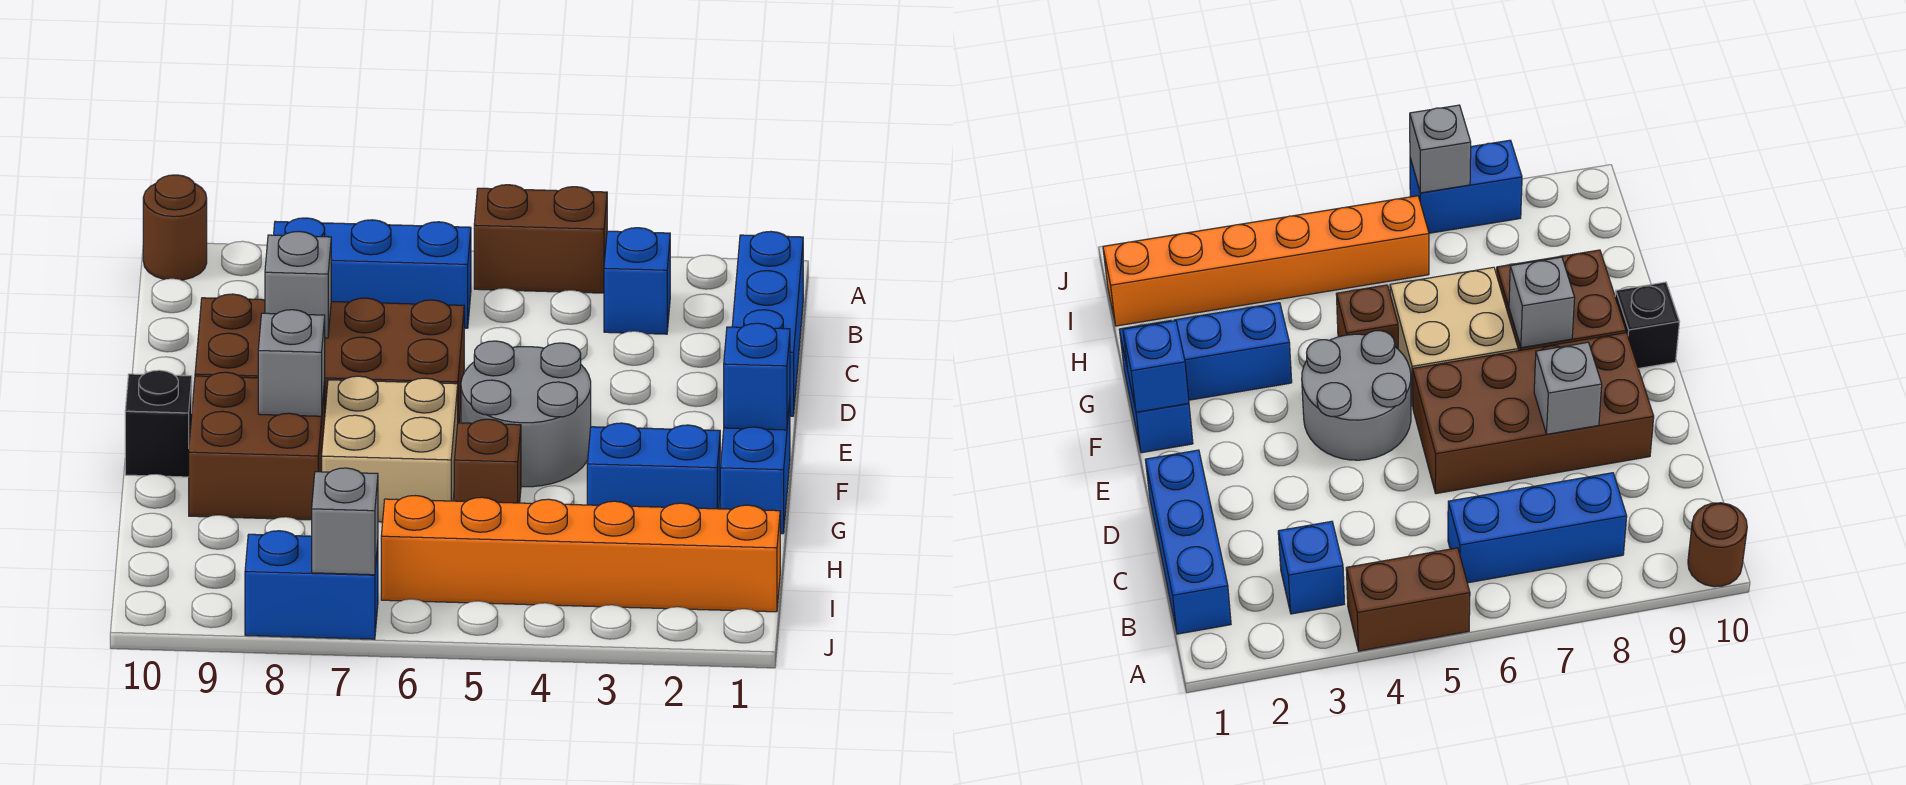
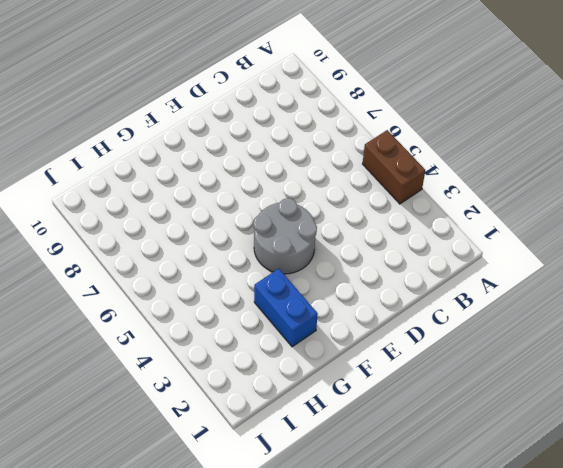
none -> brown 1x1 round brick [143,175,207,280]
none -> blue 1x3 brick [732,232,803,416]
none -> blue 1x1 brick [604,228,670,334]

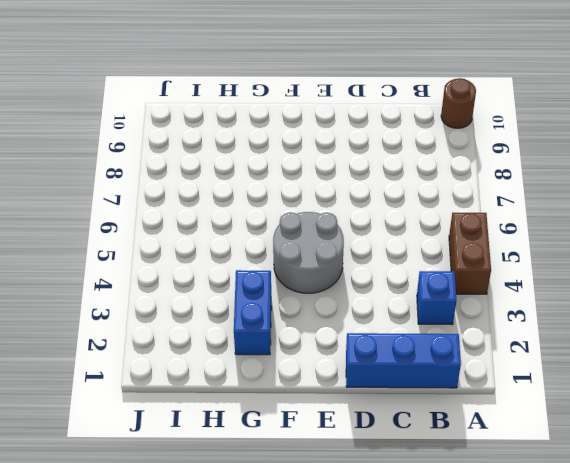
none -> blue 1x3 brick [274,218,471,328]
none -> brown 2x4 brick [195,294,464,423]
none -> blue 1x2 brick [720,401,790,534]

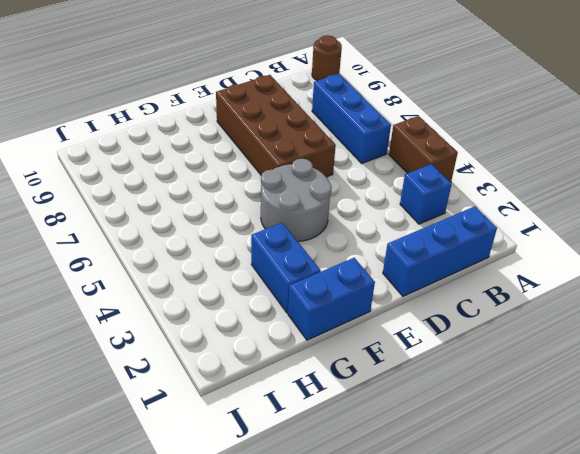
none -> tan 2x2 brick [322,376,458,522]
none -> brown 2x2 brick [189,372,325,520]
none -> black 1x1 brick [125,370,192,477]

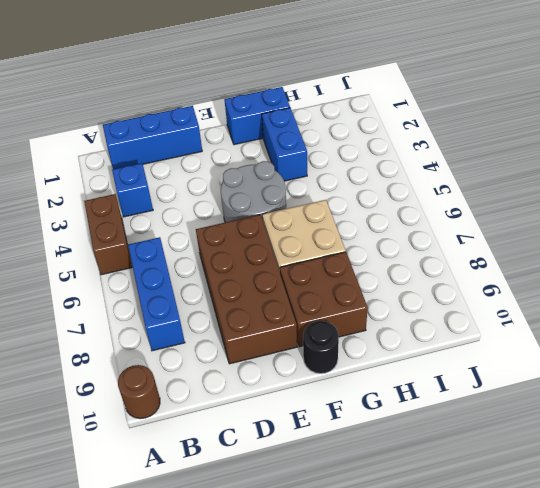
black 1x1 round brick [303,321,339,374] -> black 1x1 brick [125,370,192,477]
none -> brown 1x1 brick [454,419,521,503]
none -> orange 1x6 brick [381,496,780,612]
none -> blue 1x2 brick [245,531,378,639]

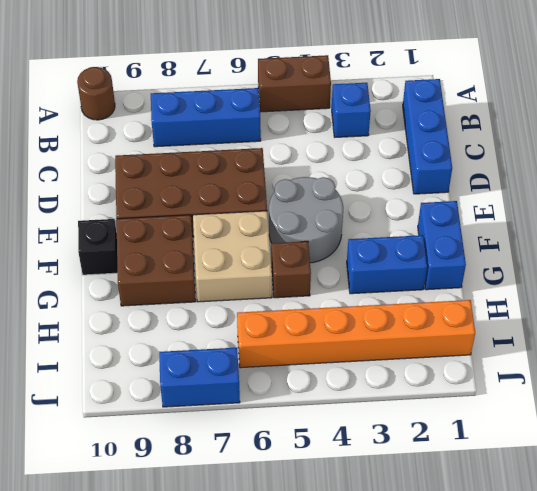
none -> grey 1x1 brick [265,232,331,338]
none -> blue 1x1 brick [724,323,790,430]
none -> grey 1x1 brick [258,310,325,416]

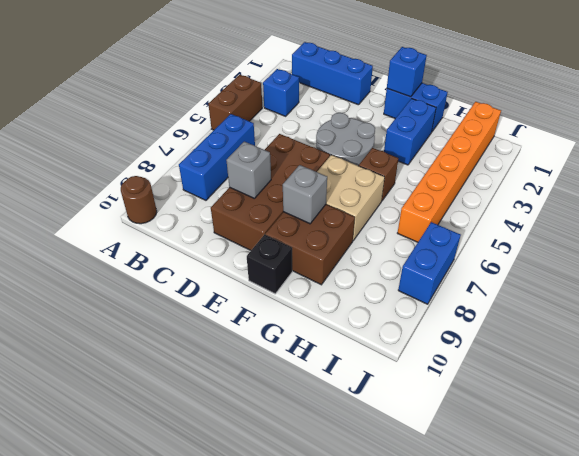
none -> grey 1x1 brick [312,468,378,575]

